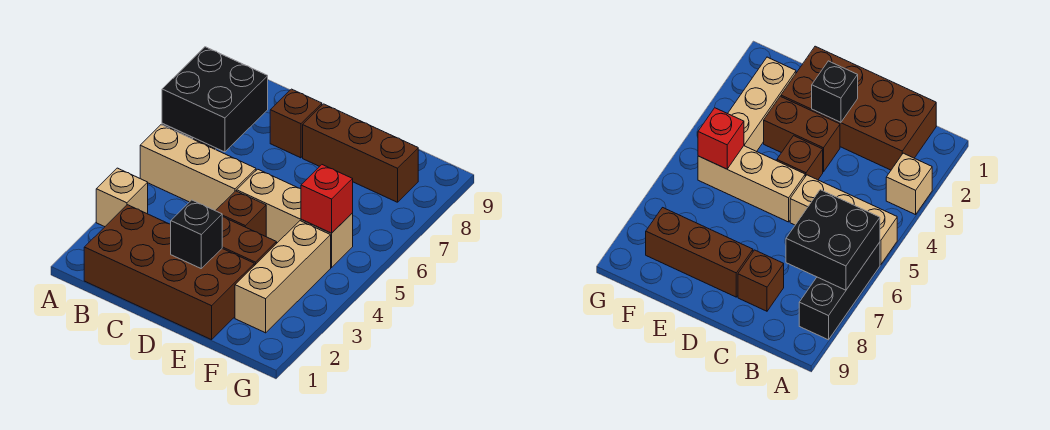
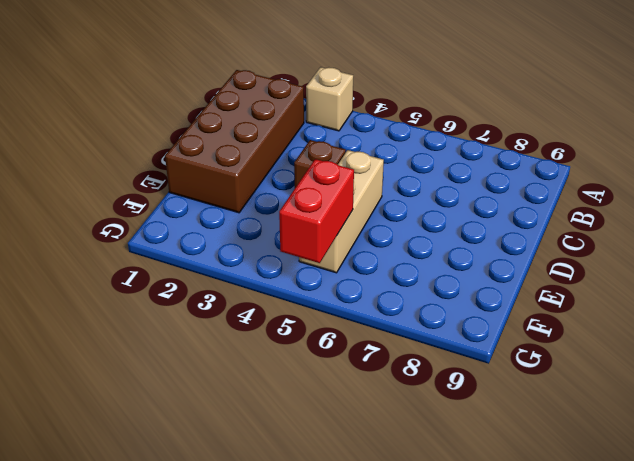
red 1x2 brick [279,159,354,263] -> red 1x1 brick [301,165,353,233]
none -> tan 1x3 brick [140,125,256,211]
none -> black 1x3 brick [799,242,880,340]
none -> brown 1x1 brick [270,89,322,158]

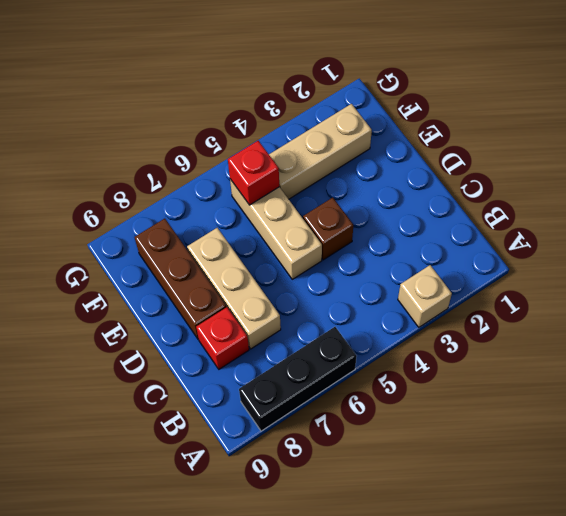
tan 1x3 brick [187,228,281,349] -> tan 1x3 brick moved to [140,125,256,211]
red 1x1 brick [196,307,249,369] -> brown 1x1 brick [270,89,322,158]
none -> brown 2x4 brick [84,205,254,340]
none -> brown 1x2 brick [222,217,276,266]
none -> black 2x2 brick [162,47,268,152]

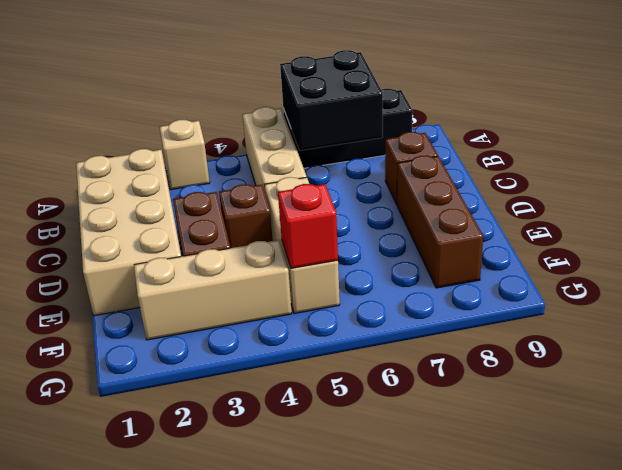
tan 2x4 brick [76,149,181,316] -> brown 2x4 brick [84,205,254,340]
none -> black 1x1 brick [171,200,222,268]

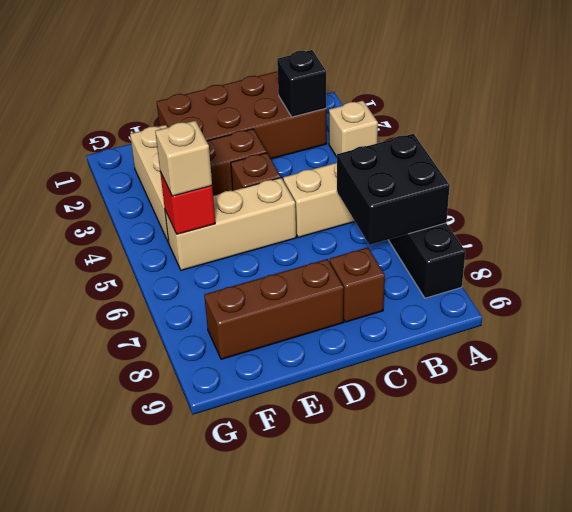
black 1x1 brick [277,50,326,117] -> black 1x1 brick moved to [171,200,222,268]
tan 1x1 brick [155,120,212,196] -> none

